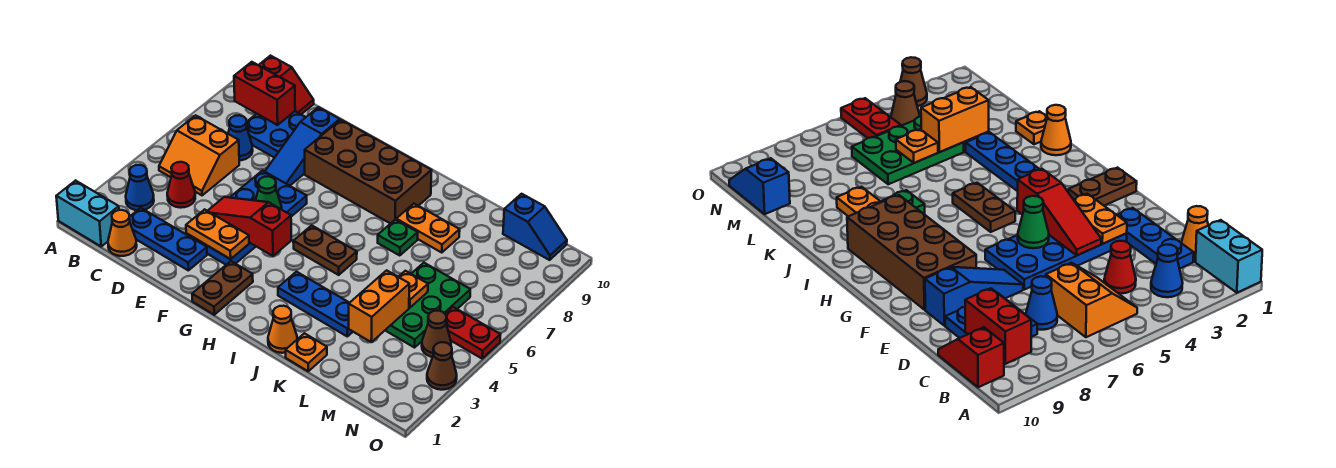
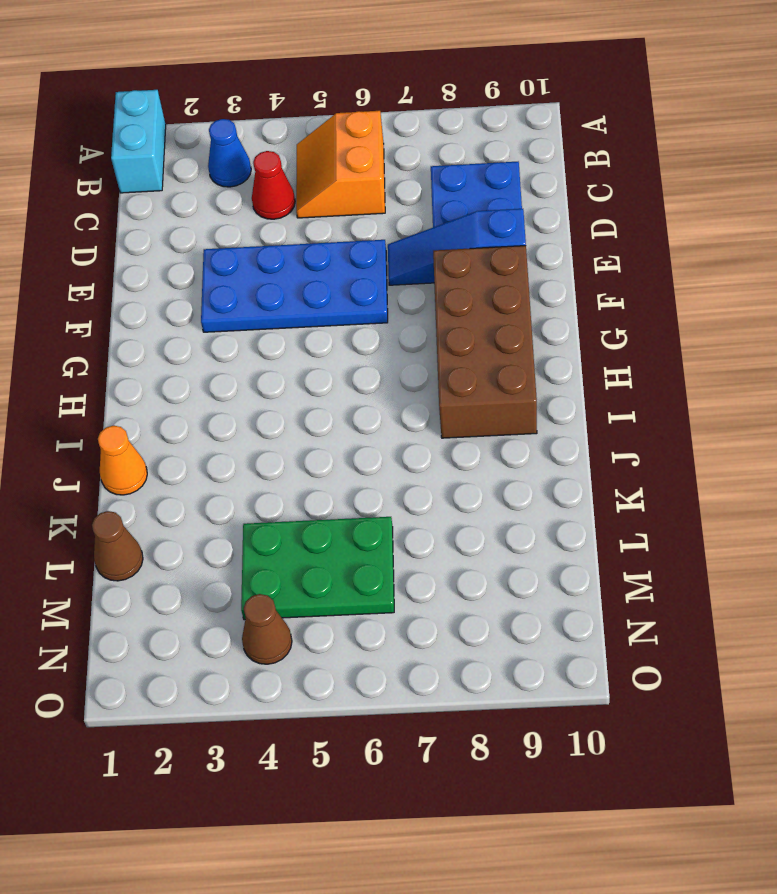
brown 1x1 cone [92,511,143,581] -> brown 1x1 cone moved to [427,342,457,390]
none -> red 1x2 slope [259,56,314,114]
none -> orange 1x1 cone [108,210,137,256]
none -> blue 1x3 plate [129,208,207,270]
none -> blue 1x1 cone [228,115,253,160]

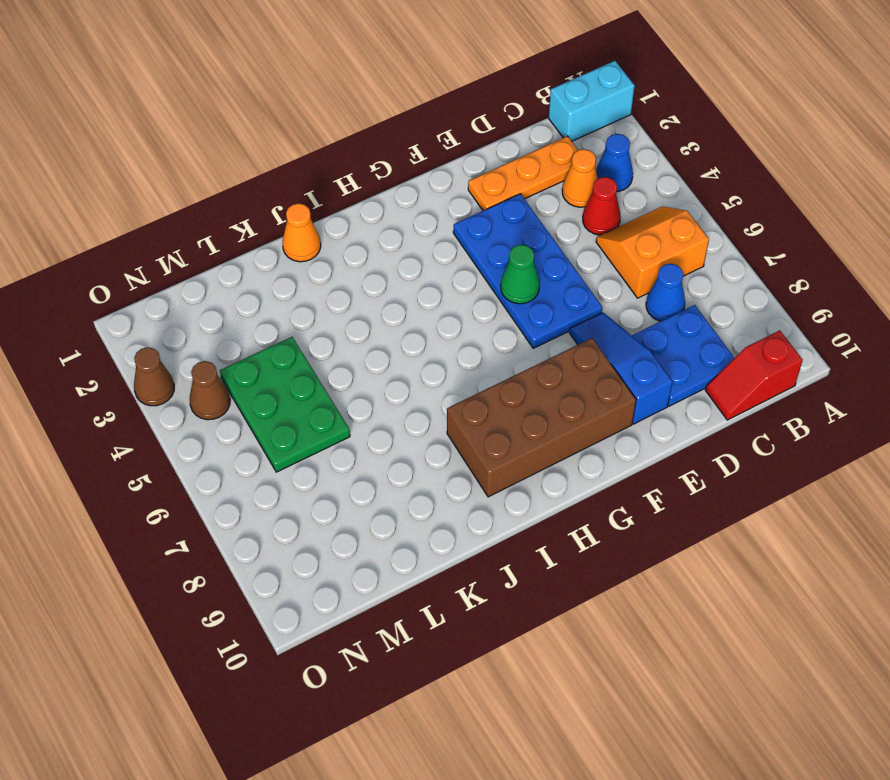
orange 1x3 plate [468,136,578,211] -> blue 1x3 plate [129,208,207,270]
orange 1x1 cone [562,149,598,207] -> orange 1x1 cone moved to [108,210,137,256]
none -> brown 1x2 plate [192,261,253,315]
none -> brown 1x2 plate [293,225,357,275]
none -> blue 1x3 plate [278,272,353,336]
none -> green 1x1 plate [378,219,418,255]

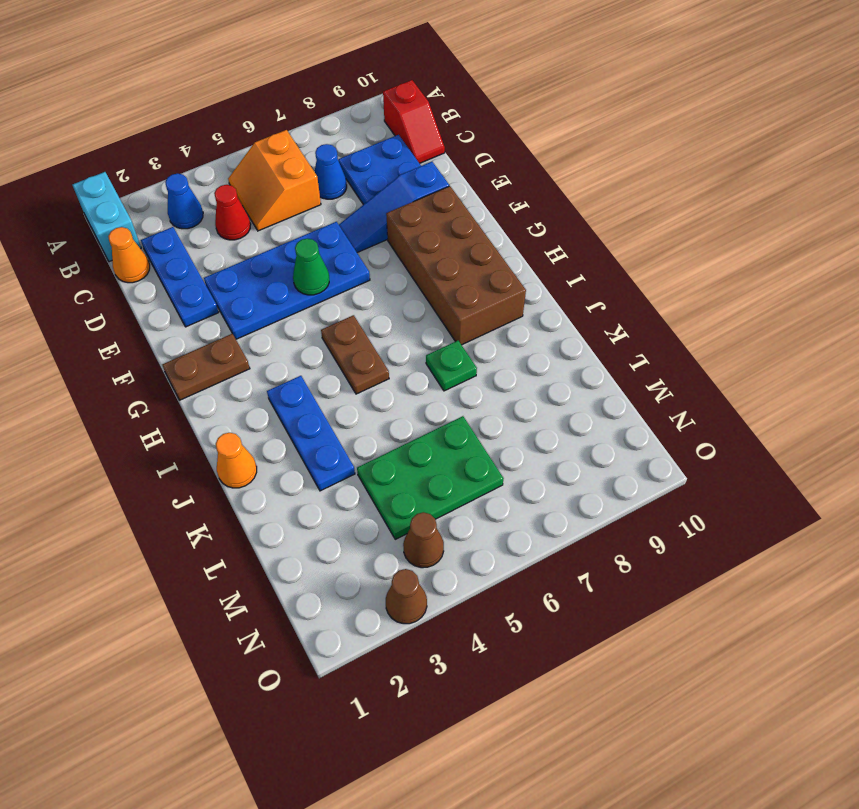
none -> orange 1x2 plate [396,204,460,253]
none -> orange 1x1 plate [286,333,327,371]
none -> blue 1x2 slope [503,194,567,260]
none -> red 1x2 plate [446,307,501,358]

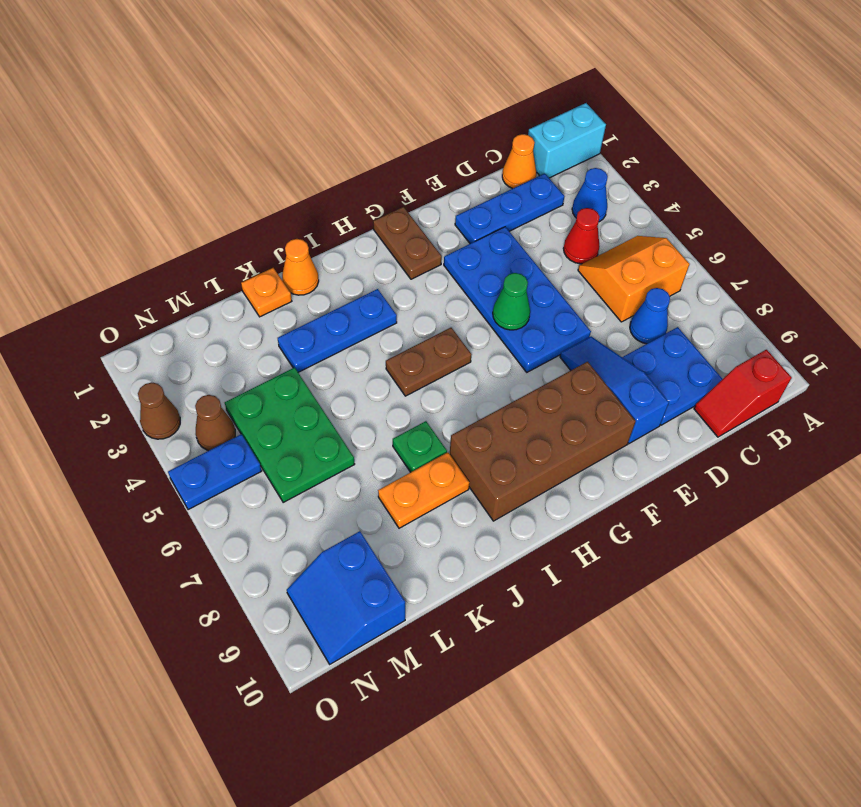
blue 2x2 slope [287,531,405,664] -> blue 1x2 slope [503,194,567,260]
blue 1x2 plate [168,434,262,510] -> red 1x2 plate [446,307,501,358]
none -> red 1x2 brick [234,62,295,125]
none -> orange 1x2 plate [186,209,249,259]
none -> red 1x3 slope [208,197,291,256]
none -> orange 1x2 brick [349,270,409,342]

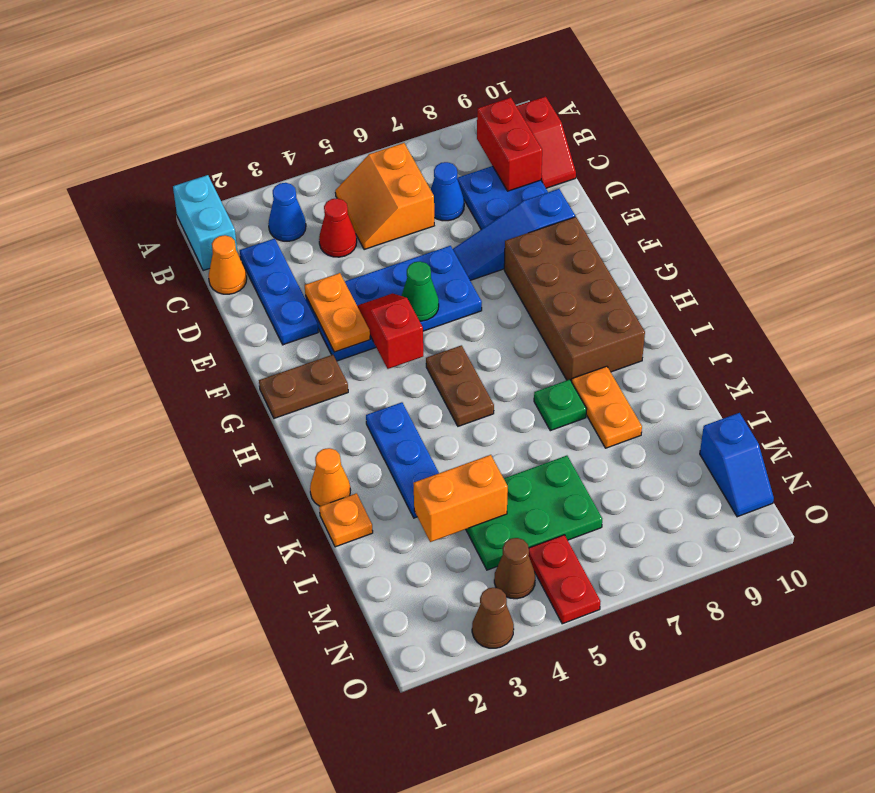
red 1x2 slope [357,293,423,369] -> red 1x3 slope [208,197,291,256]
none -> orange 1x1 plate [399,271,428,308]

